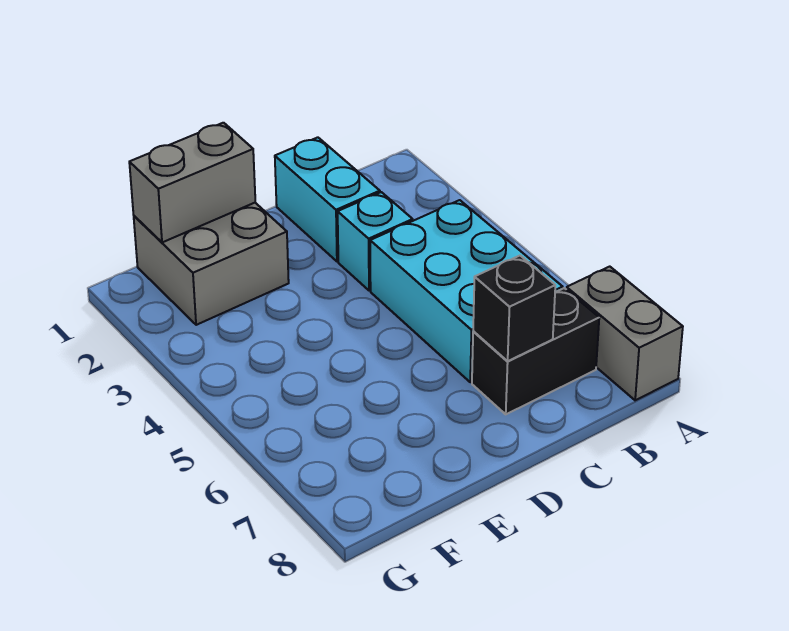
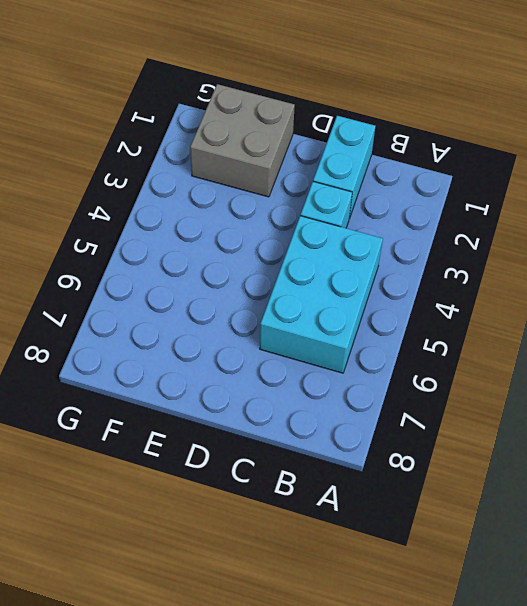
none -> grey 1x2 brick [566,267,683,400]
none -> black 1x2 brick [472,288,599,414]

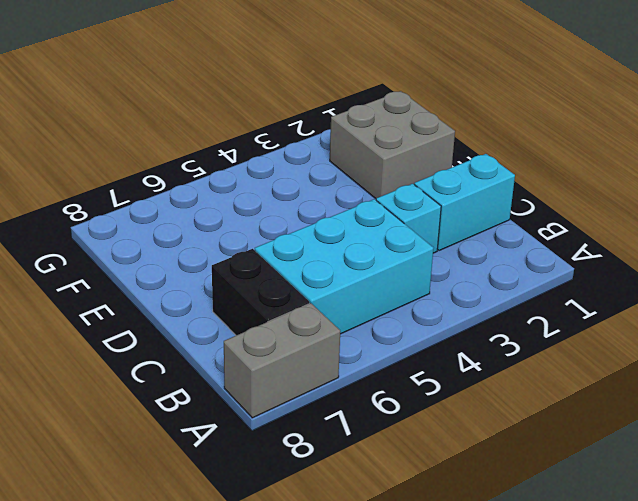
none -> black 1x1 brick [473,256,555,361]
none -> grey 1x2 brick [129,123,255,242]

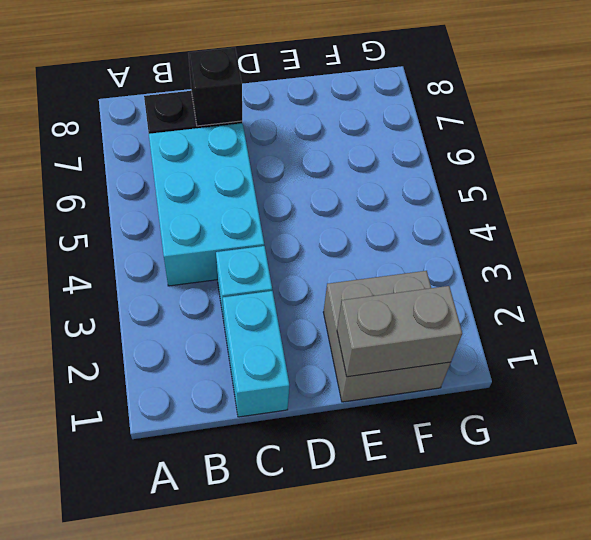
none -> grey 1x2 brick [566,267,683,400]

